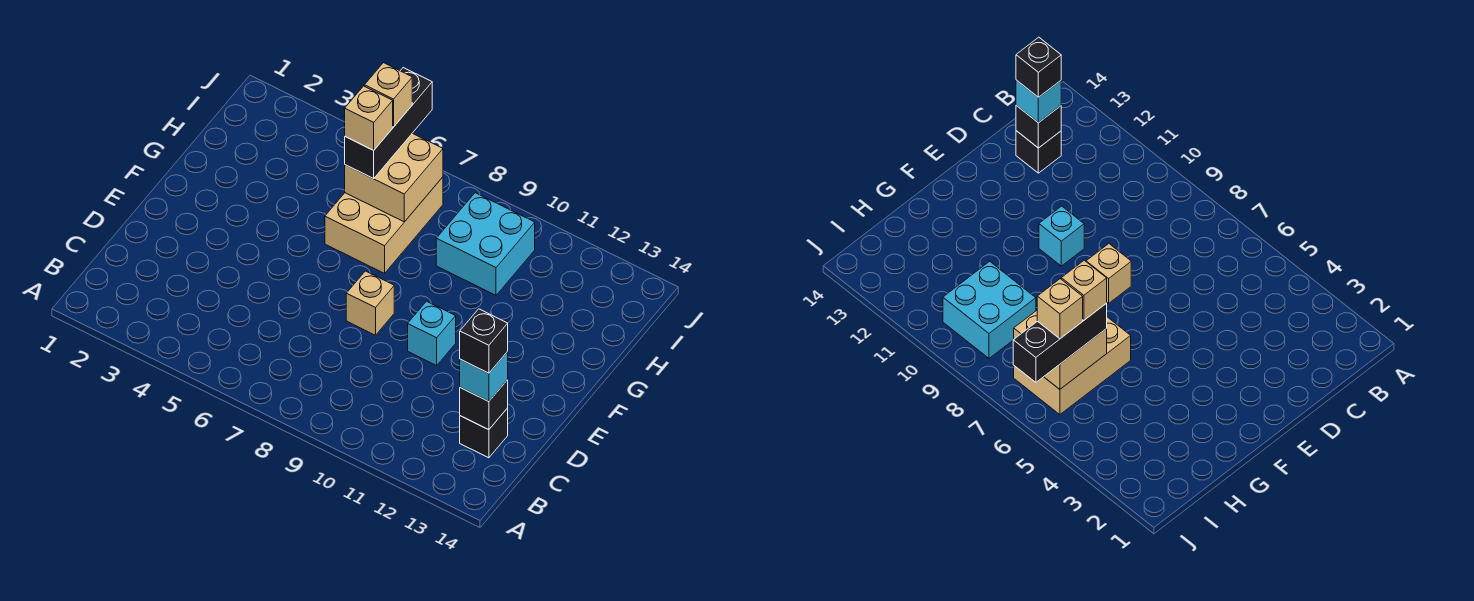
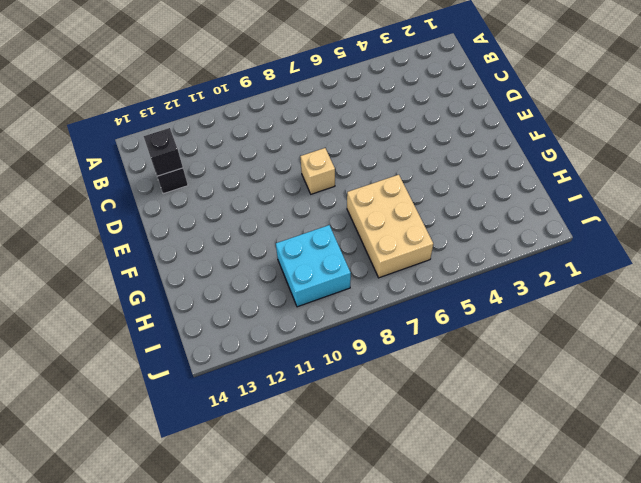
none -> cyan 1x1 brick [408,301,456,366]
none -> tan 2x2 brick [345,133,443,222]
none -> cyan 1x1 brick [460,352,508,401]

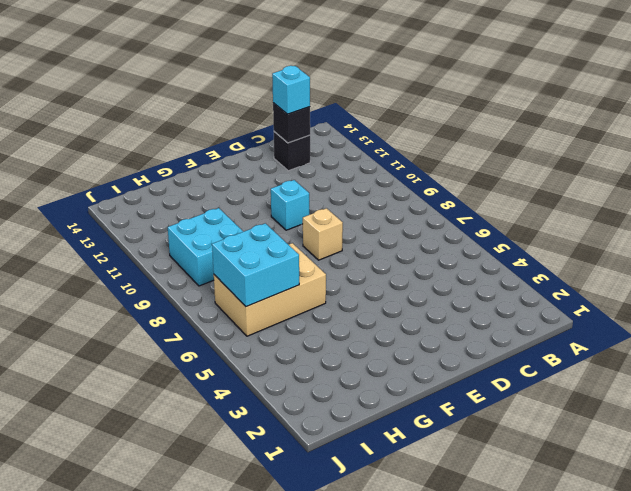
cyan 2x2 brick [212,223,299,307] -> tan 2x2 brick [345,133,443,222]
none -> black 1x3 brick [345,68,432,179]
none -> black 1x1 brick [460,309,508,373]
none -> tan 1x1 brick [345,86,393,150]

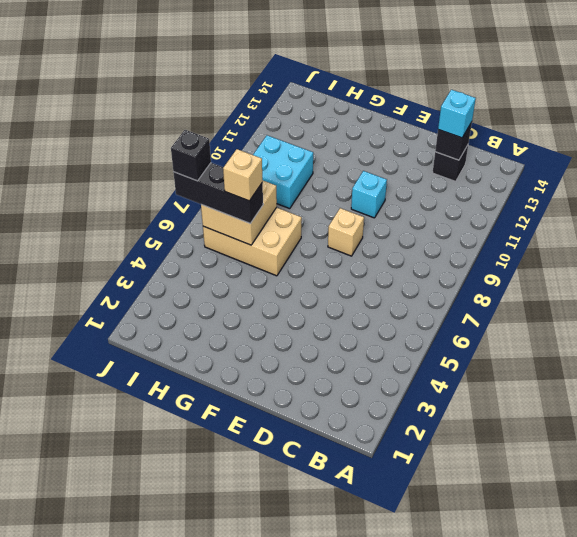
black 1x1 brick [171,130,211,181] -> black 1x1 brick moved to [460,309,508,373]
none -> tan 1x1 brick [364,63,412,127]

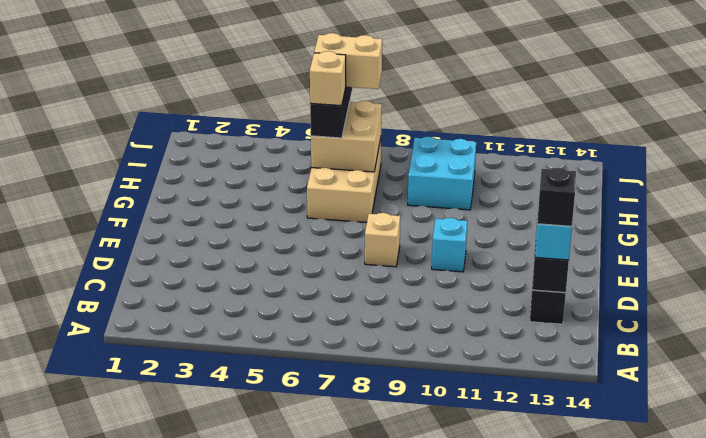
tan 1x2 brick [314,33,382,89] -> tan 1x1 brick [364,63,412,127]

